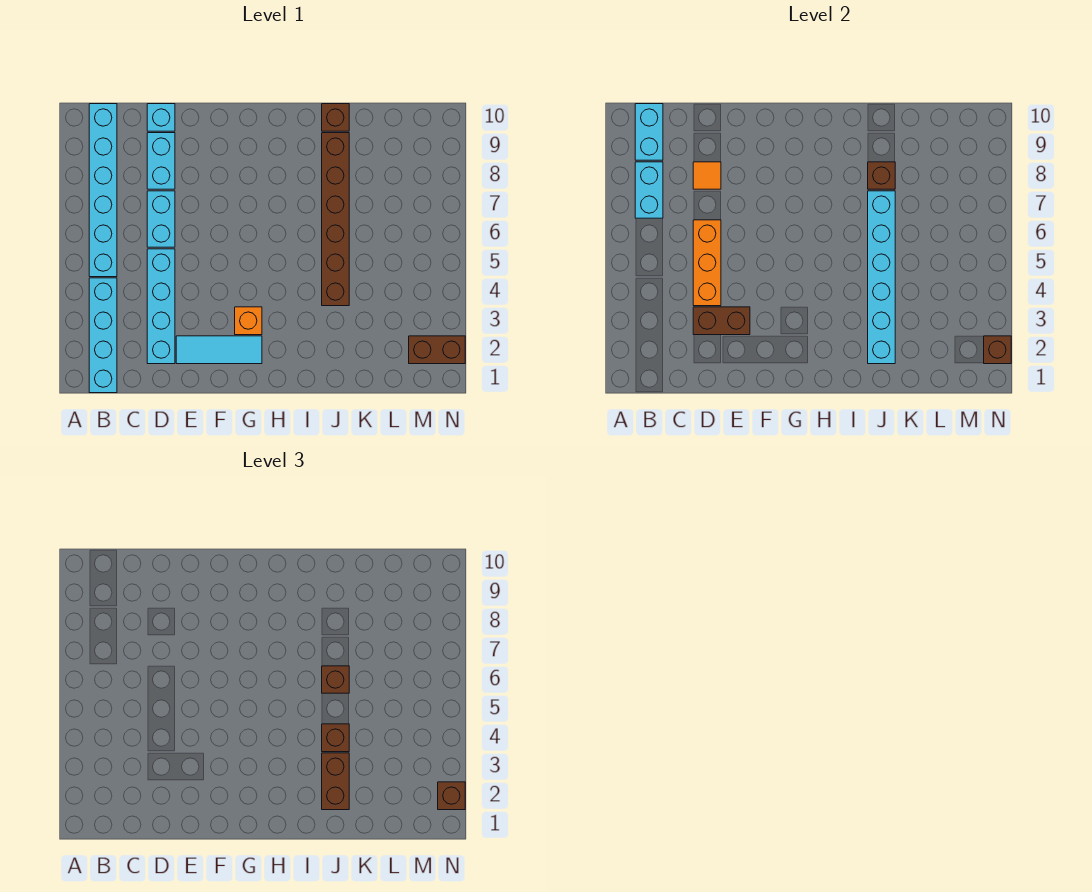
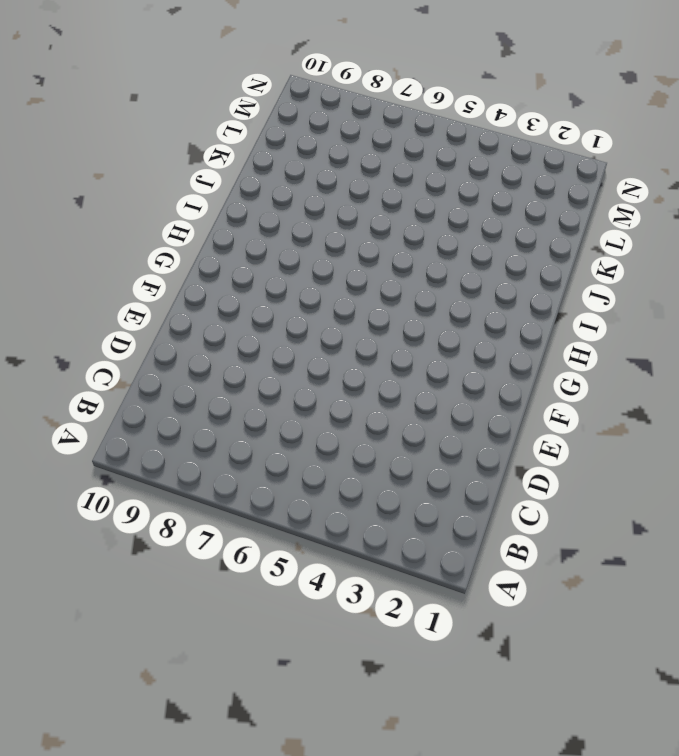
none -> cyan 1x4 brick [89,278,117,393]
none -> cyan 1x6 brick [89,104,117,277]
none -> cyan 1x4 brick [147,249,175,364]

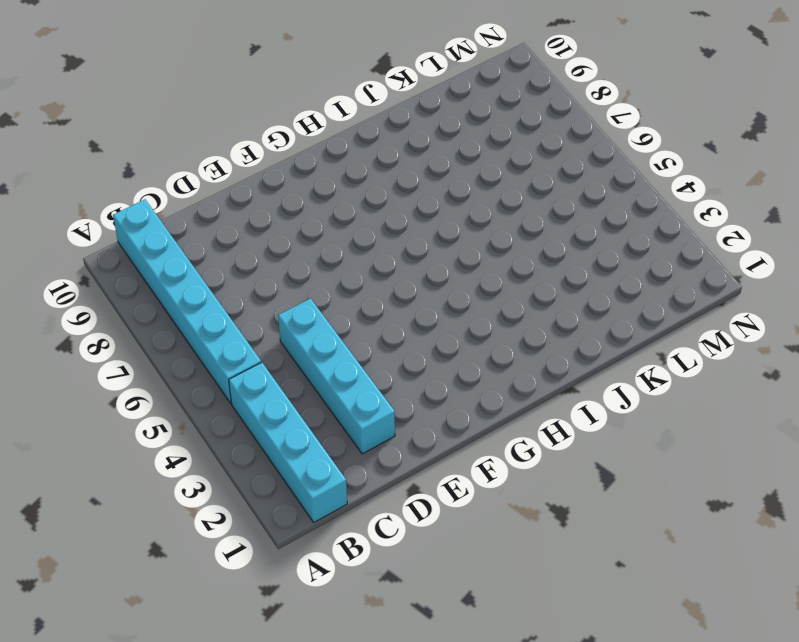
none -> cyan 1x2 brick [147,191,175,247]
none -> cyan 1x2 brick [147,133,175,189]
none -> cyan 1x1 brick [147,104,175,131]

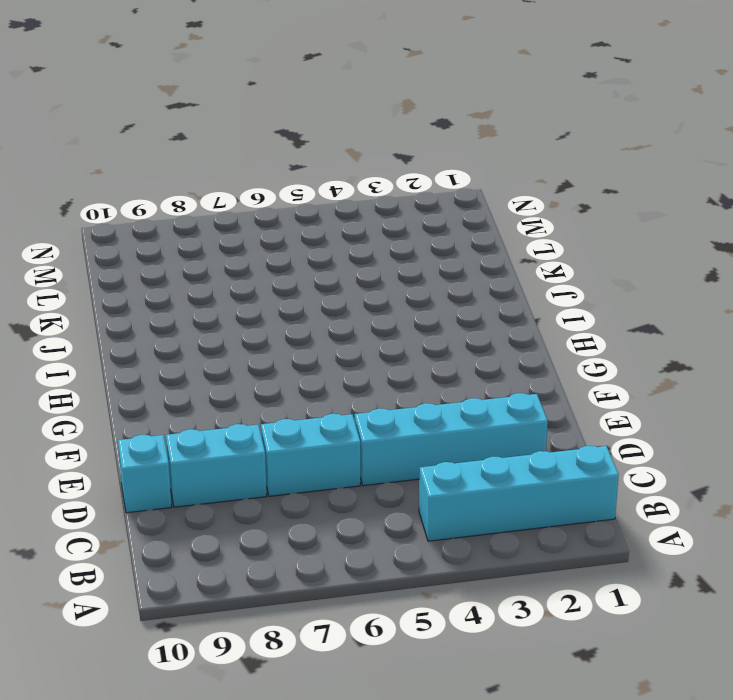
none -> cyan 1x6 brick [89,104,117,277]
none -> cyan 1x3 tile [176,336,262,364]
none -> orange 1x1 brick [235,307,262,335]

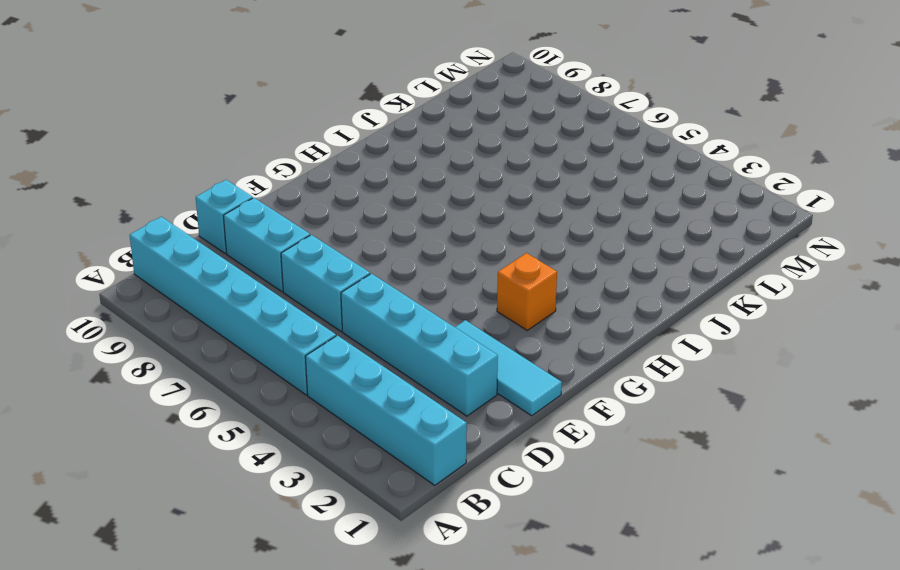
cyan 1x3 tile [455,320,562,416] -> cyan 1x3 tile turned to [176,336,262,364]
none -> brown 1x6 brick [322,133,349,306]
none -> brown 1x1 brick [322,104,349,131]
none -> brown 1x2 brick [409,336,465,364]

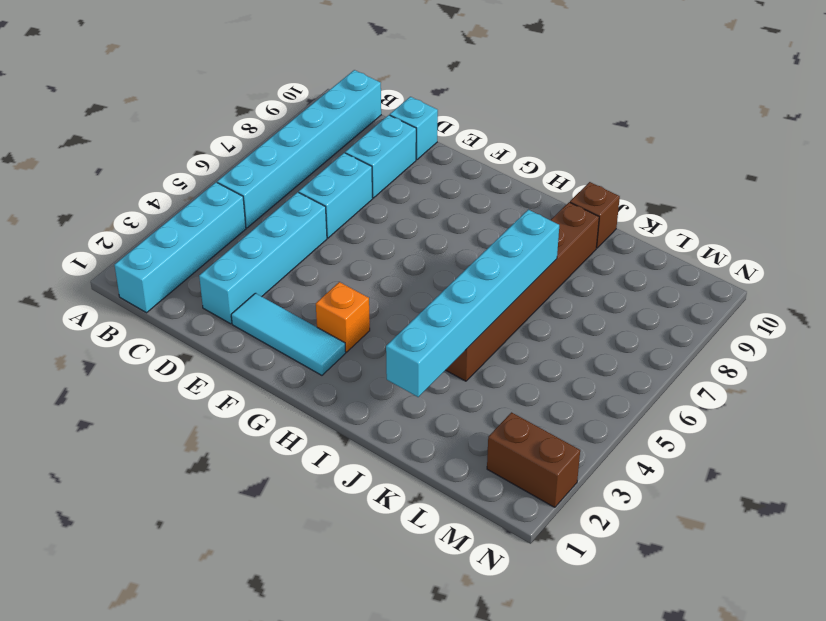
none -> cyan 1x2 brick [635,162,663,218]
none -> cyan 1x2 brick [635,104,663,160]
none -> brown 1x2 brick [693,307,750,335]

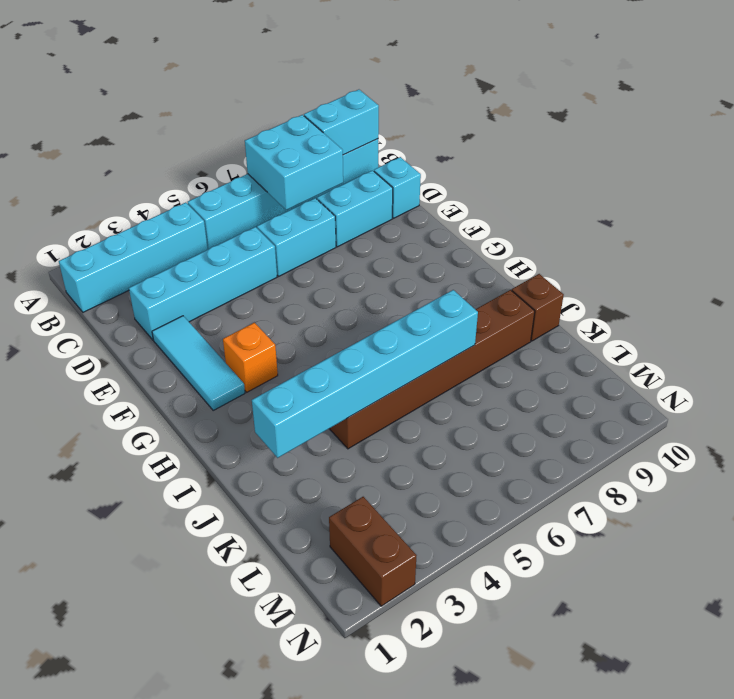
cyan 2x2 brick [245,115,343,210] -> cyan 1x2 brick [635,162,663,218]
none -> brown 1x2 brick [693,307,750,335]
none -> orange 1x3 brick [693,220,721,306]
none -> orange 1x1 tile [693,162,721,189]

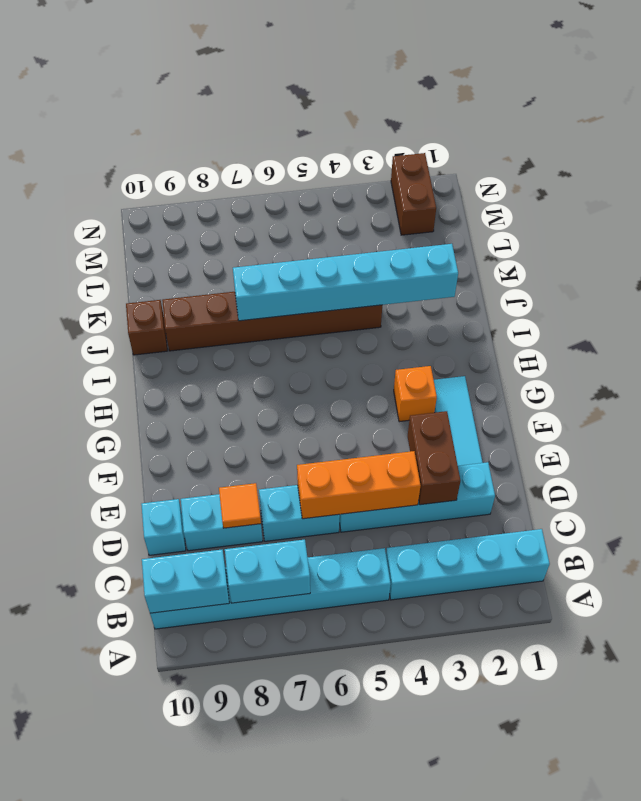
none -> brown 1x1 brick [868,162,895,189]
none -> brown 1x1 brick [984,336,1011,364]
none -> brown 1x2 brick [322,753,349,810]

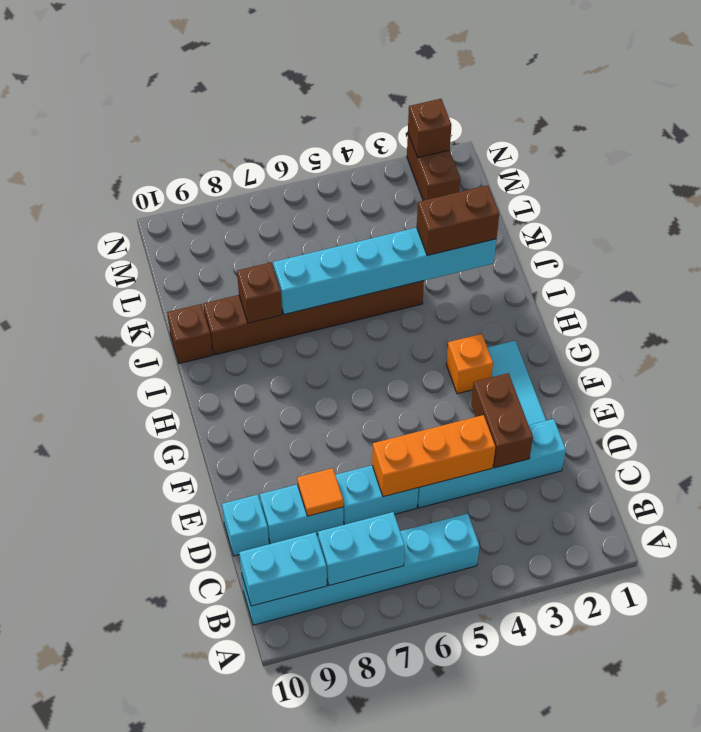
none -> cyan 1x4 brick [89,278,117,393]
none -> brown 1x1 brick [322,724,349,752]
none -> brown 1x1 brick [322,666,349,693]

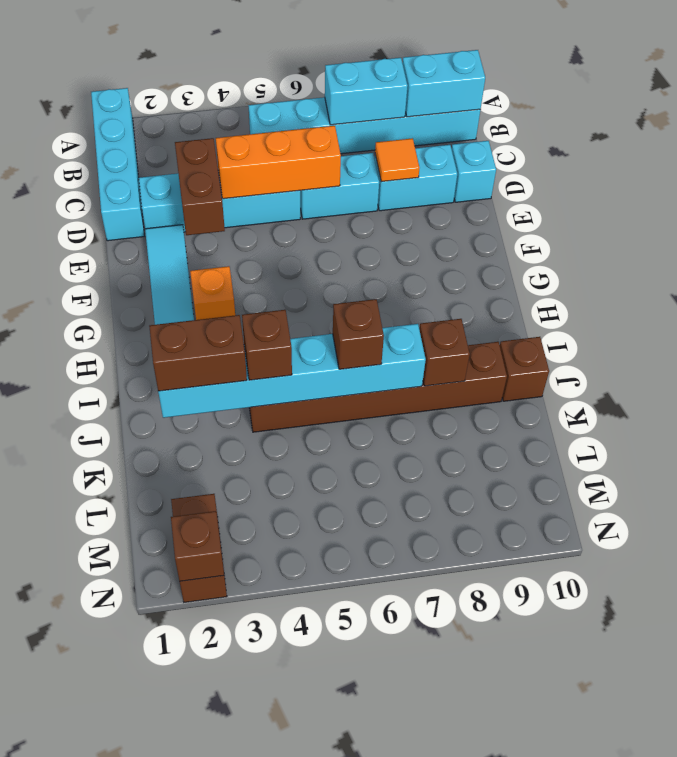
cyan 1x4 brick [91,88,144,241] -> cyan 1x4 brick turned to [89,278,117,393]
none -> brown 1x1 brick [438,782,465,810]

